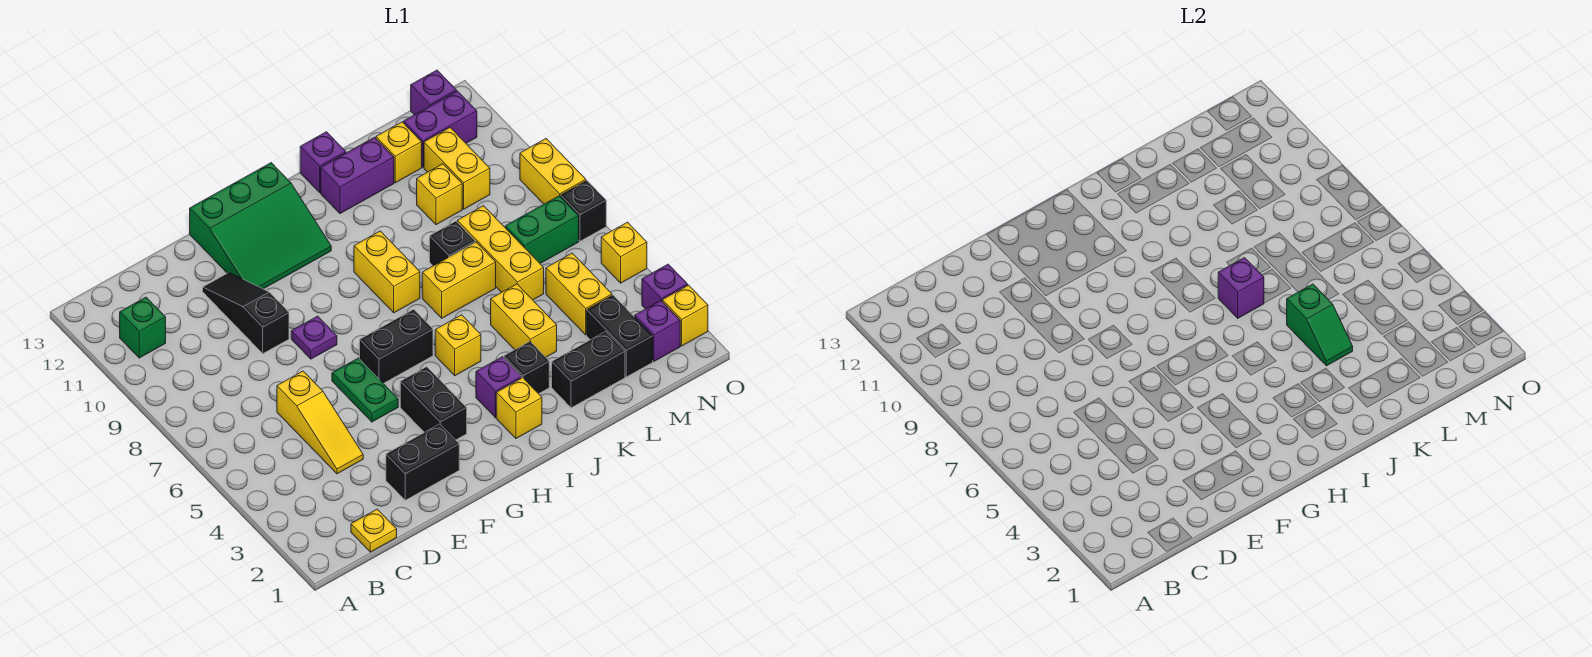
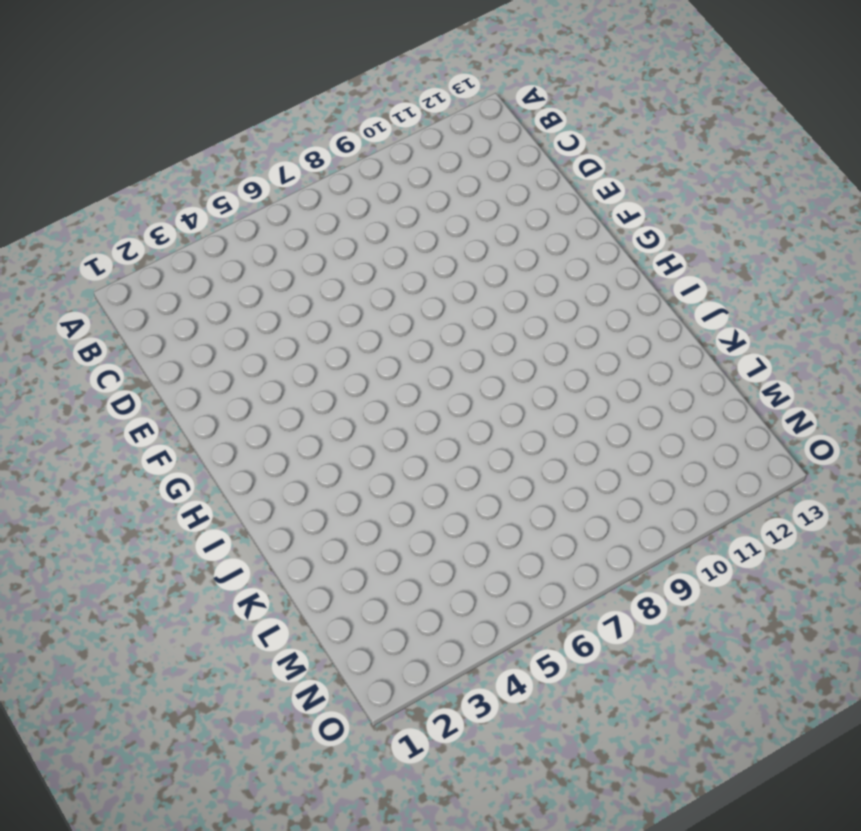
none -> green 1x1 brick [120,297,166,358]
none -> yellow 1x1 plate [351,509,397,552]
none -> yellow 1x3 slope [277,371,363,474]
none -> black 1x2 brick [386,424,459,500]

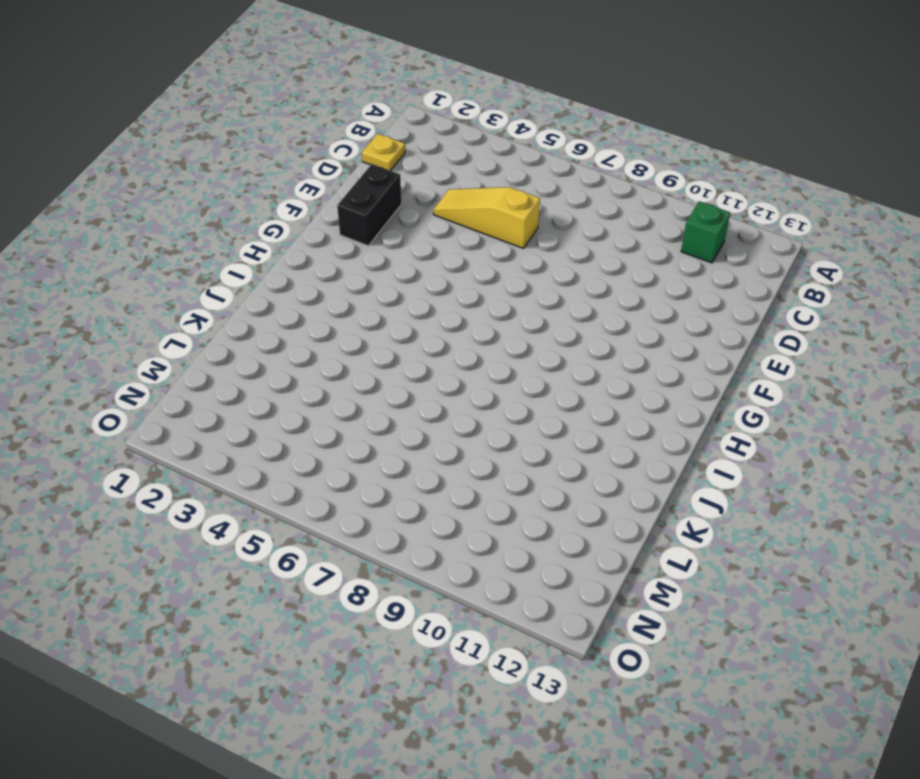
none -> black 1x3 slope [203,273,289,353]
none -> green 1x2 plate [332,358,398,422]
none -> purple 1x1 plate [291,316,337,359]
none -> green 3x3 slope [190,163,331,289]

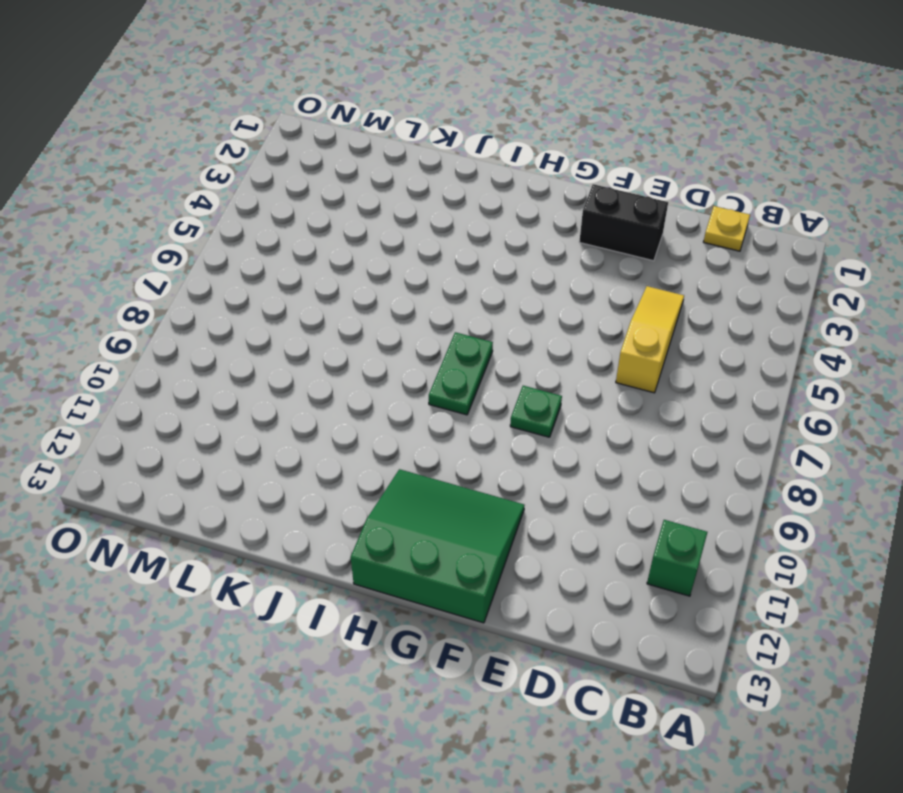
green 1x1 plate [510,386,562,437] -> purple 1x1 plate [291,316,337,359]
green 1x2 plate [429,332,493,415] -> green 1x2 plate moved to [332,358,398,422]
none -> black 1x3 slope [203,273,289,353]
none -> black 1x2 brick [400,367,467,440]
none -> black 1x2 brick [360,309,433,383]
none -> yellow 1x1 brick [496,378,542,438]

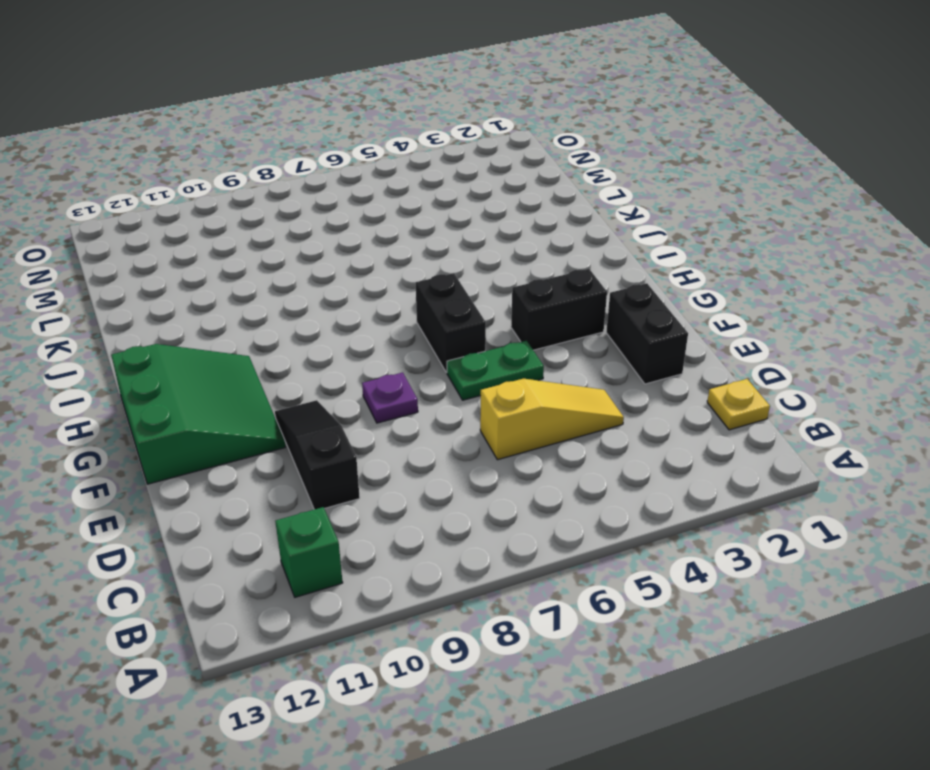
black 1x3 slope [275,400,360,509] -> black 1x3 slope turned to [203,273,289,353]
none -> yellow 1x1 brick [496,378,542,438]
none -> purple 1x1 brick [476,357,522,418]
none -> yellow 1x1 brick [435,315,481,376]
none -> yellow 1x2 brick [354,231,420,313]

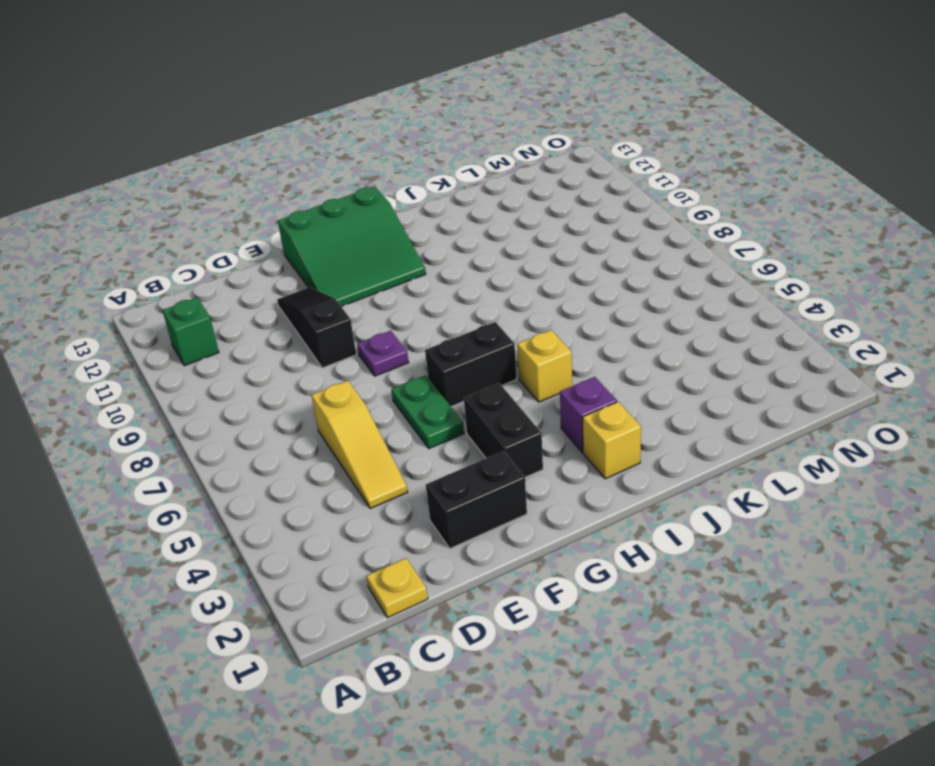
none -> yellow 1x2 brick [354,231,420,313]
none -> black 1x1 brick [504,342,549,394]
none -> yellow 1x2 brick [422,242,496,318]
none -> purple 1x2 brick [321,137,394,214]

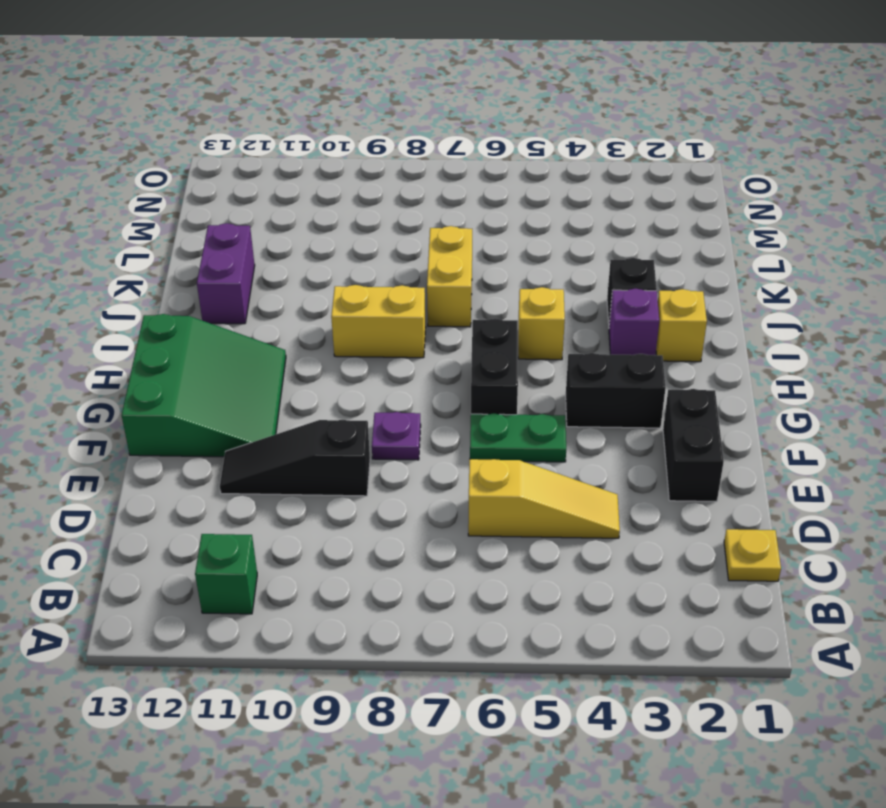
none -> purple 1x1 brick [300,132,346,192]
none -> black 1x2 brick [552,331,625,408]
none -> yellow 1x2 brick [491,284,557,357]
none -> black 1x1 brick [430,221,475,266]

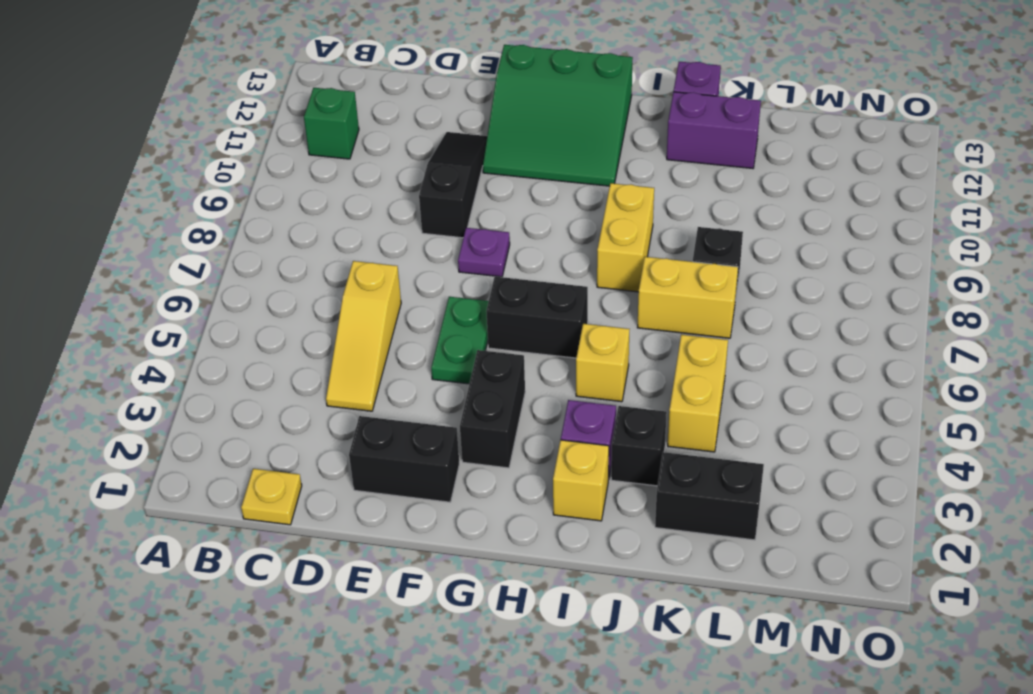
none -> yellow 1x3 brick [457,206,544,300]
none -> yellow 1x1 brick [417,164,462,225]
none -> yellow 1x1 brick [376,122,422,183]
none -> black 1x2 brick [587,295,653,377]

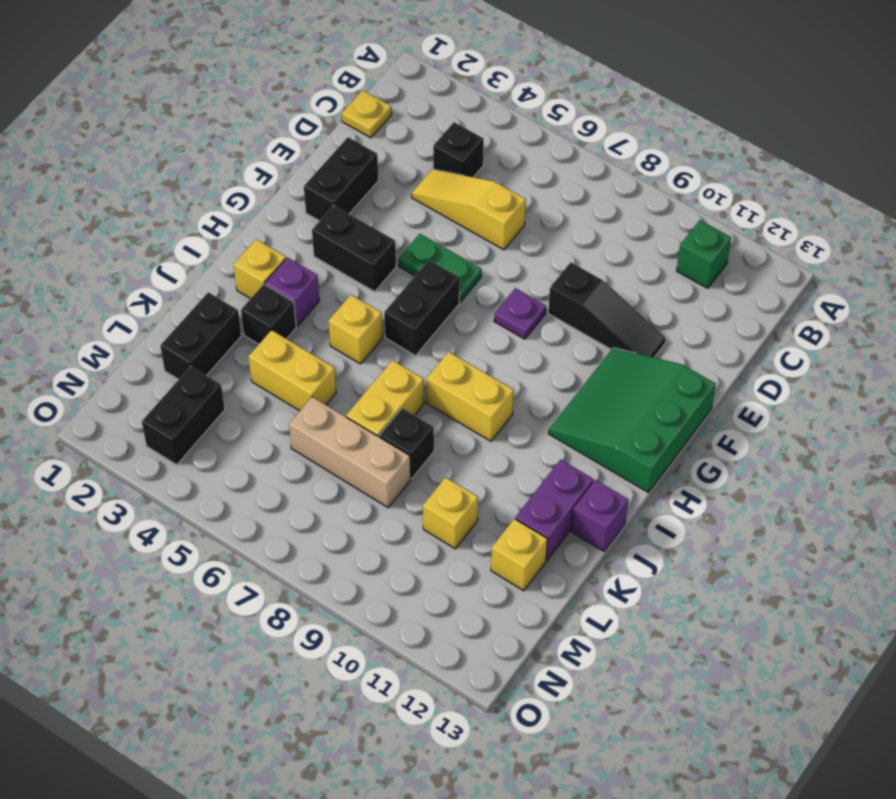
black 1x1 brick [433,122,484,177] -> black 1x1 brick moved to [561,180,606,241]
tan 1x3 brick [289,397,411,507] -> yellow 1x3 brick [457,206,544,300]
black 1x2 brick [142,366,225,465] -> black 1x2 brick turned to [587,295,653,377]
none -> yellow 1x2 brick [546,253,612,335]
none -> green 1x2 brick [505,196,579,263]
none -> yellow 1x2 brick [424,128,490,209]
none -> purple 1x2 brick [404,91,477,167]

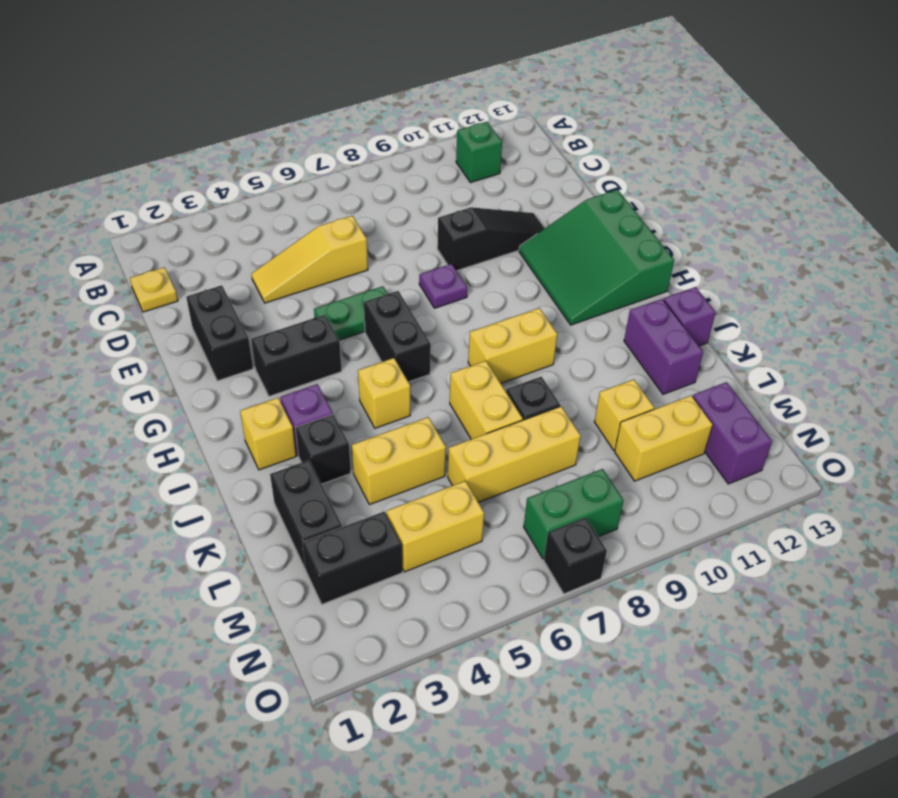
green 1x2 brick [524,469,624,559] -> green 1x2 brick turned to [505,196,579,263]
none -> yellow 1x1 brick [376,122,422,183]
none -> purple 1x1 brick [635,301,680,361]
none -> purple 1x1 brick [411,70,457,115]
none -> yellow 1x1 brick [662,285,708,346]

